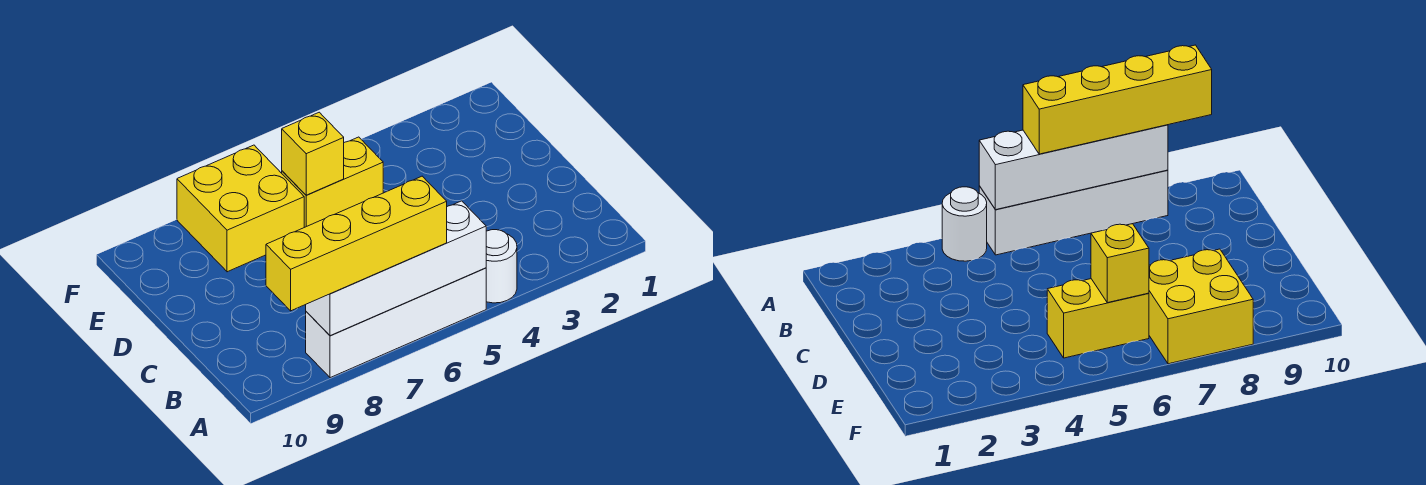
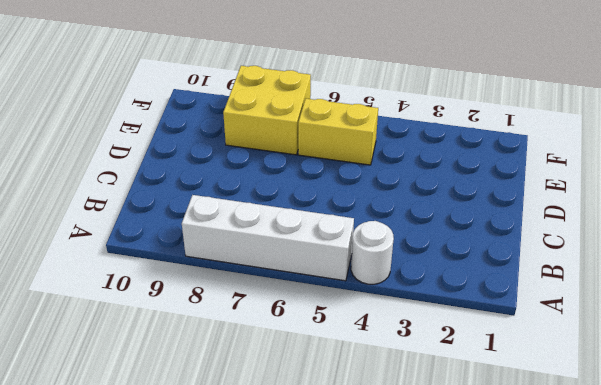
none -> white 1x4 brick [306,201,486,336]
none -> yellow 1x1 brick [282,112,344,195]

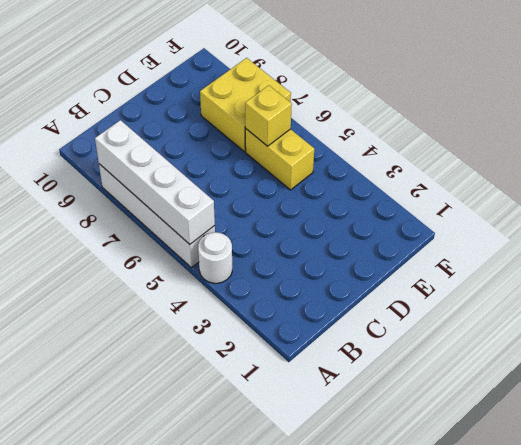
none -> yellow 1x4 brick [266,176,447,311]

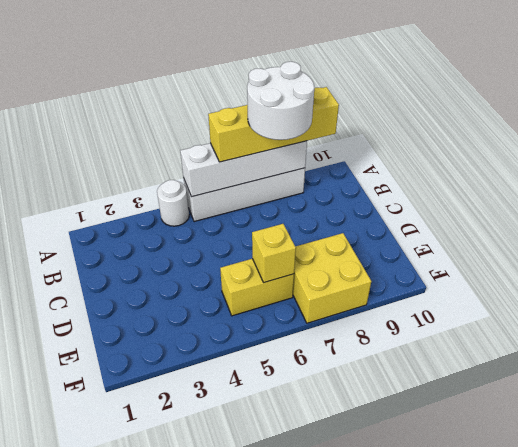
white 2x2 round brick [247,62,314,140] -> none

